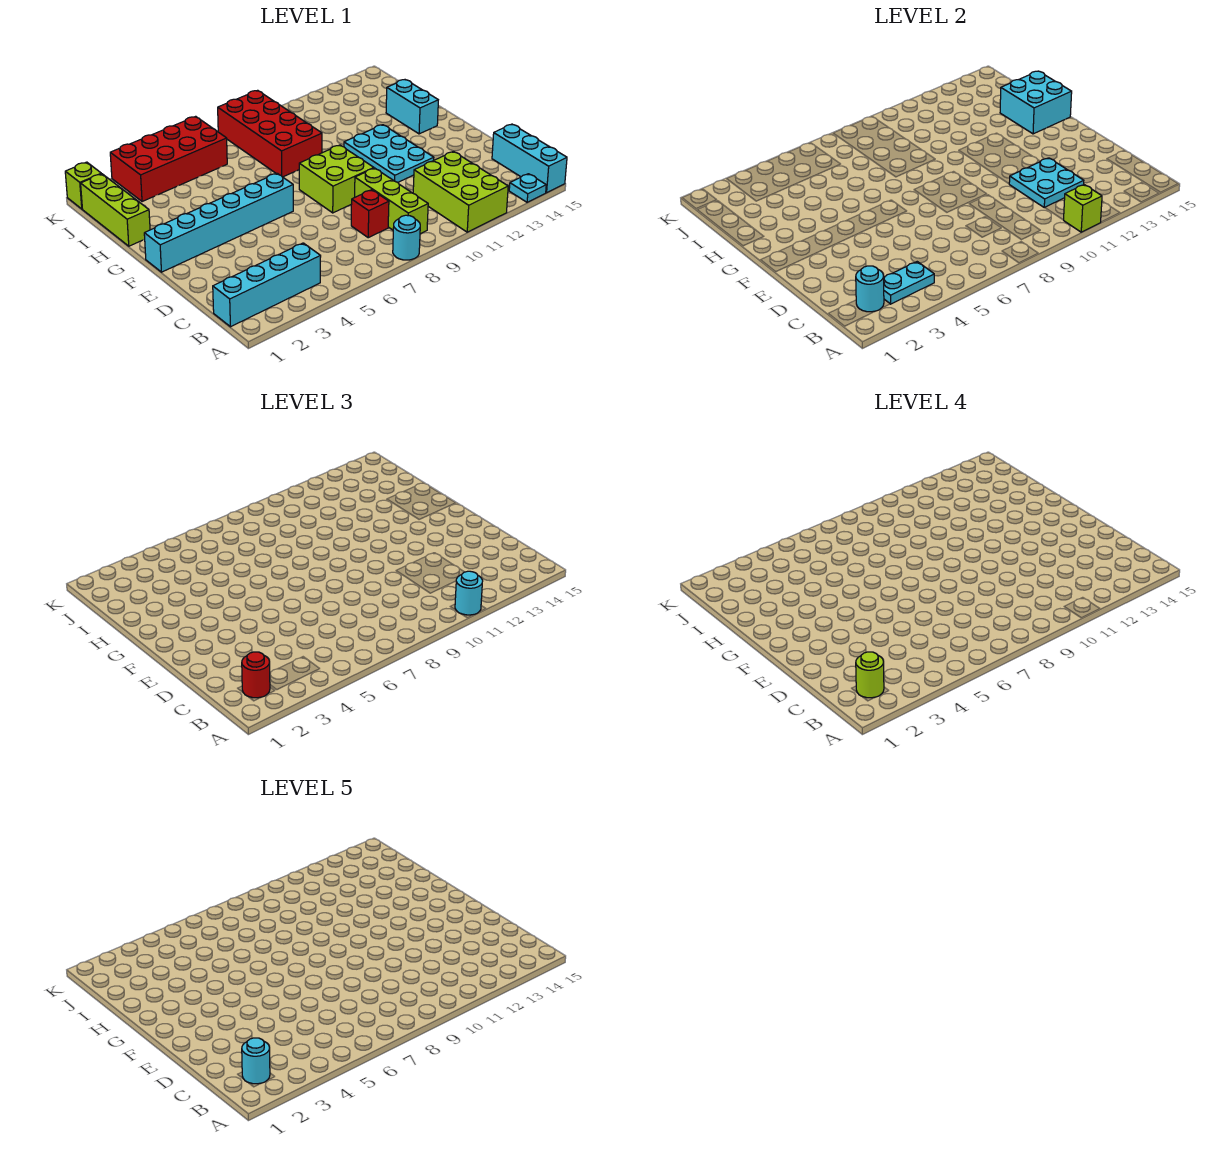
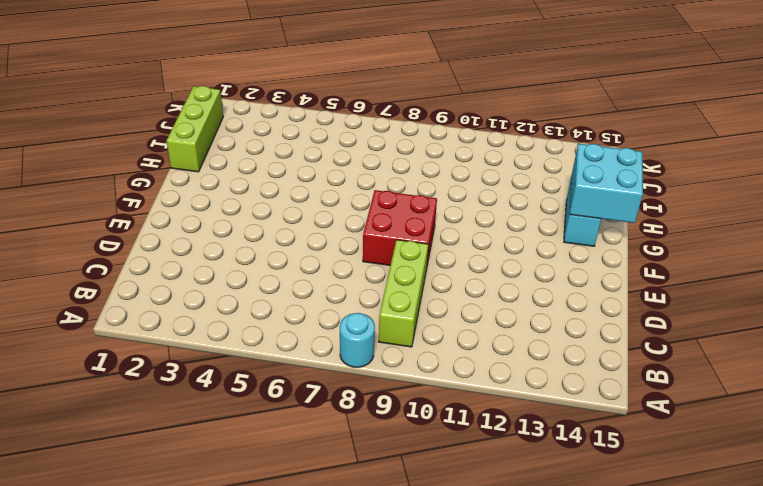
red 2x2 brick [363,190,437,270] -> lime 2x2 brick [299,145,374,213]
none -> lime 2x3 brick [413,151,508,232]
none -> cyan 1x1 plate [509,174,546,202]
none -> cyan 1x3 brick [492,124,567,193]

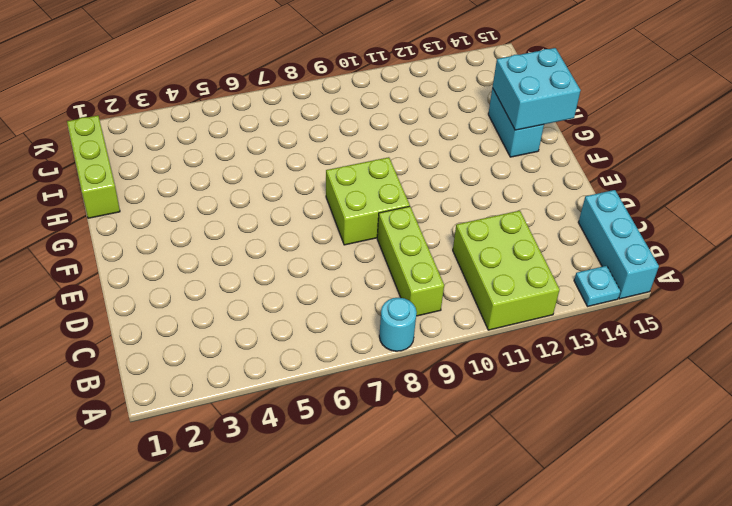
none -> cyan 1x4 brick [213,243,321,327]
none -> red 1x1 brick [351,190,389,238]
none -> cyan 2x3 plate [344,125,434,182]

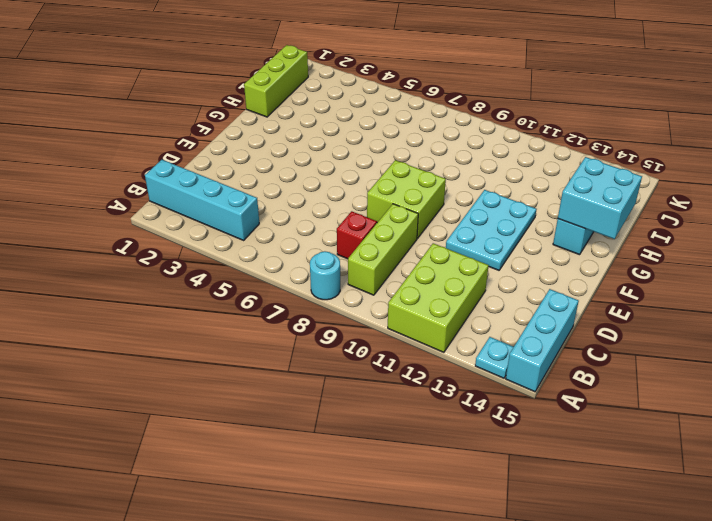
none -> cyan 1x6 brick [144,173,293,272]
none -> red 2x4 brick [218,90,322,177]
none -> red 2x4 brick [110,116,227,202]

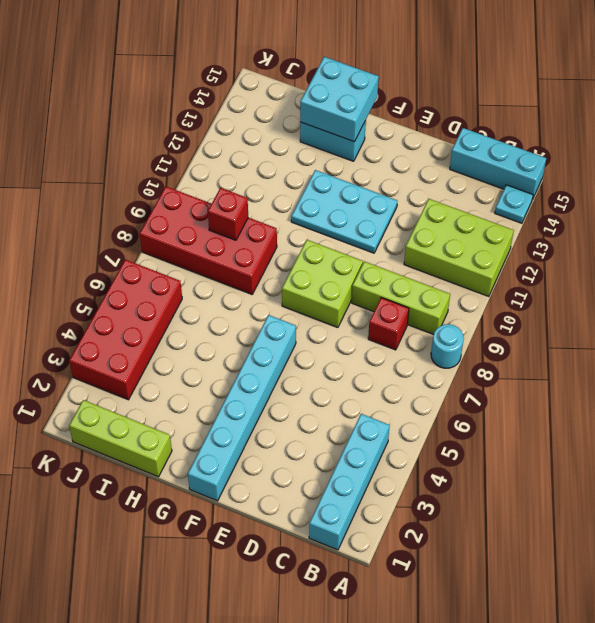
red 1x1 brick [208,188,248,240] -> none
none -> lime 1x1 brick [65,162,101,209]
none -> lime 1x1 brick [1064,185,1102,232]
none -> cyan 1x1 round brick [856,266,884,312]

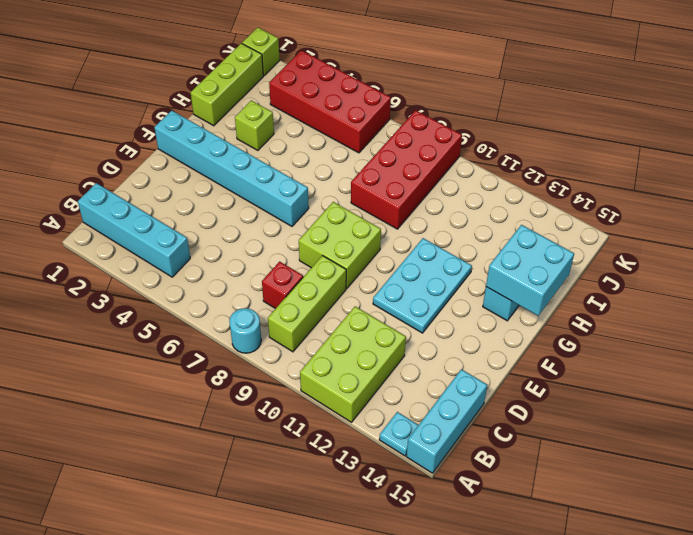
lime 1x1 brick [235,100,274,150] -> lime 1x1 brick moved to [1064,185,1102,232]
none -> cyan 1x1 round brick [856,266,884,312]
none -> cyan 1x2 plate [884,262,934,304]
none -> cyan 2x2 plate [1009,158,1084,208]

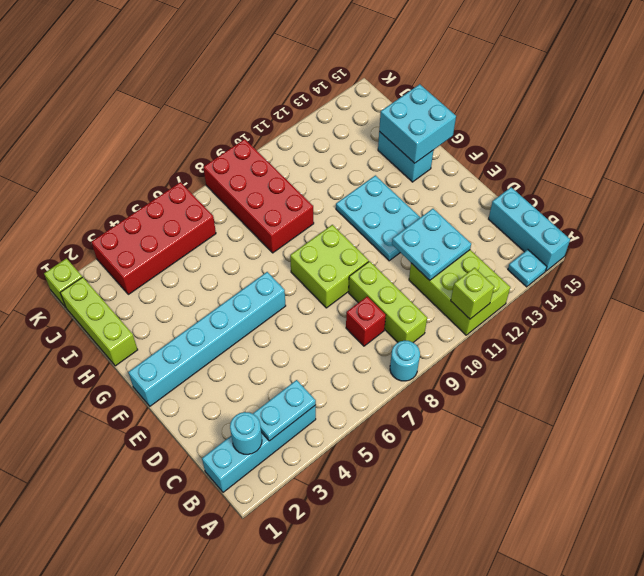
none -> cyan 1x1 round brick [455,571,483,615]
none -> red 1x1 round brick [242,652,270,698]
none -> lime 1x1 round brick [856,652,884,698]

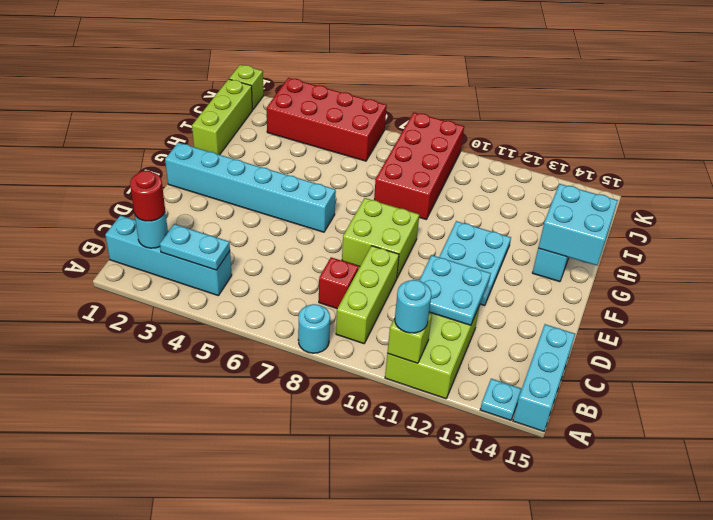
none -> lime 1x1 round brick [856,652,884,698]
none -> cyan 1x1 round brick [242,1038,270,1084]

